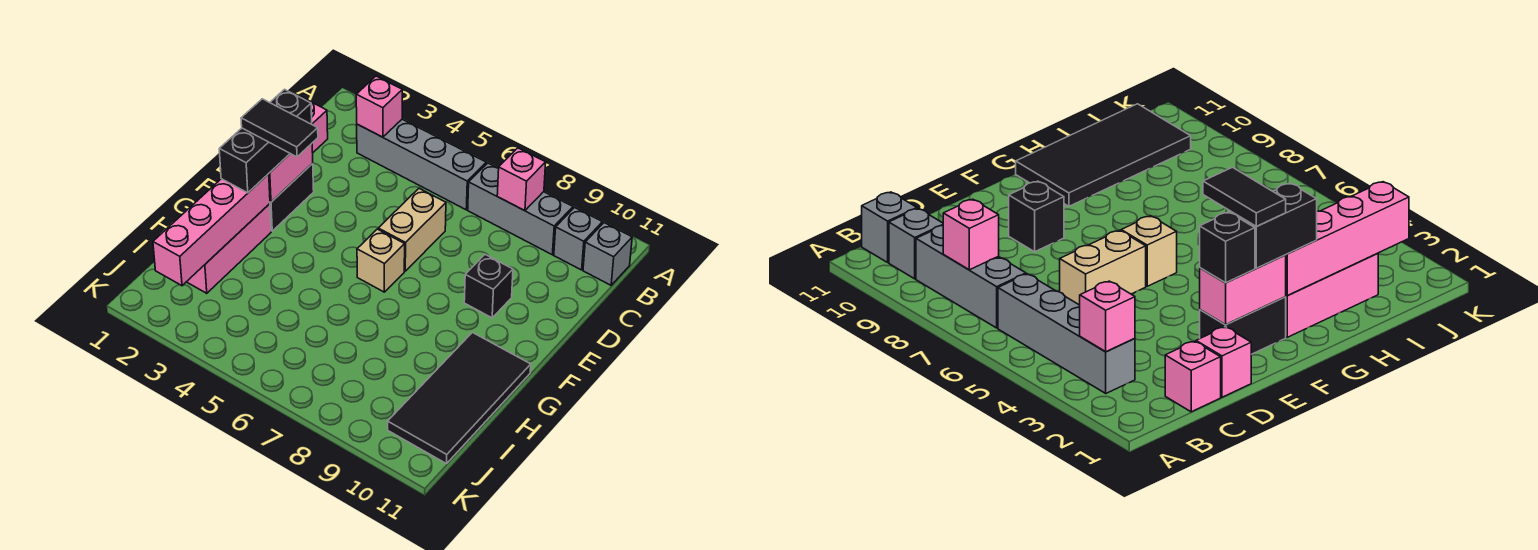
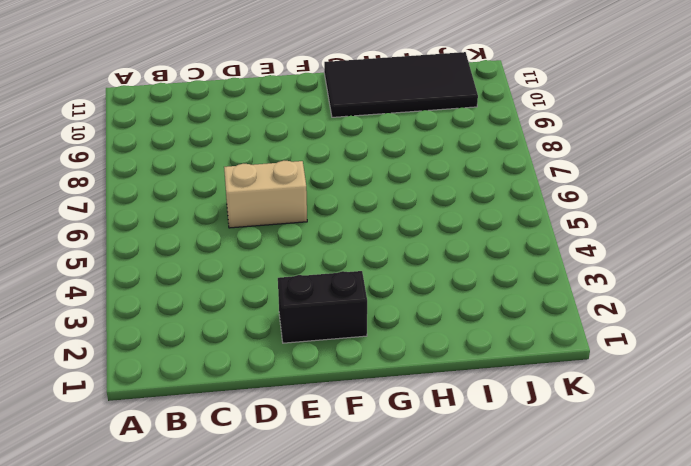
none -> grey 1x4 brick [357,119,486,210]
none -> grey 1x3 brick [468,163,573,255]
none -> grey 1x1 brick [554,207,602,270]

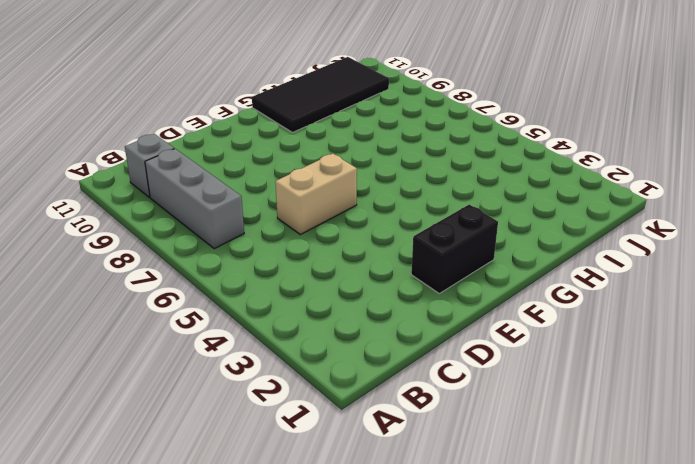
none -> grey 1x4 brick [357,119,486,210]
none -> grey 1x1 brick [583,223,632,285]
none -> pink 1x1 brick [301,97,328,152]

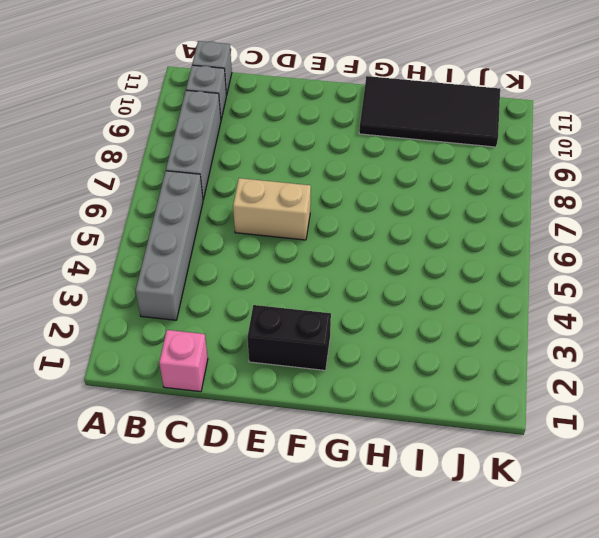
none -> pink 1x1 brick [1196,327,1251,397]
none -> black 1x1 brick [464,255,513,318]
none -> tan 1x1 brick [357,229,405,292]

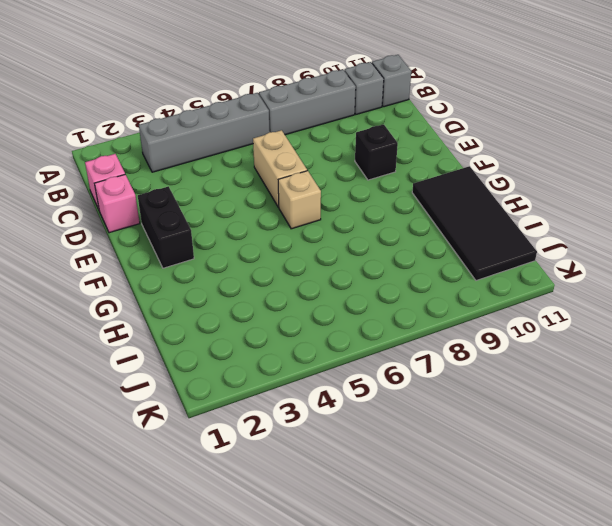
none -> pink 1x3 brick [187,204,271,293]
none -> pink 1x1 brick [356,76,402,137]
none -> pink 1x1 brick [497,148,546,211]

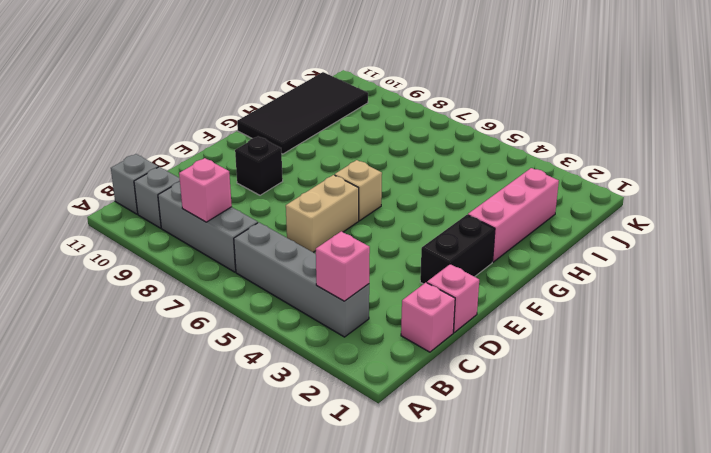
none -> pink 1x2 brick [269,144,313,202]
none -> pink 1x4 brick [153,174,270,286]
none -> black 1x1 brick [270,89,312,124]

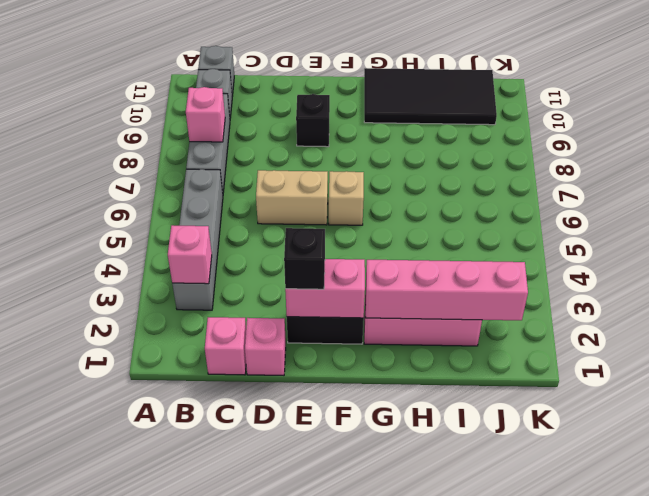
none -> black 1x2 brick [219,128,290,193]
none -> black 1x2 tile [241,99,318,157]

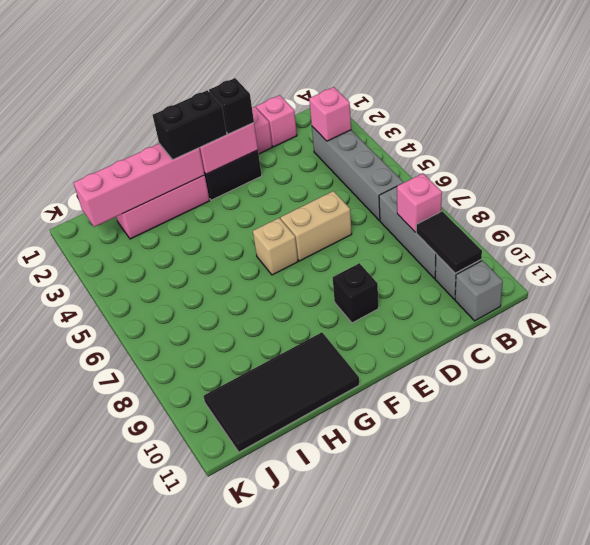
black 1x2 tile [416,211,482,273] -> black 1x2 tile moved to [241,99,318,157]

